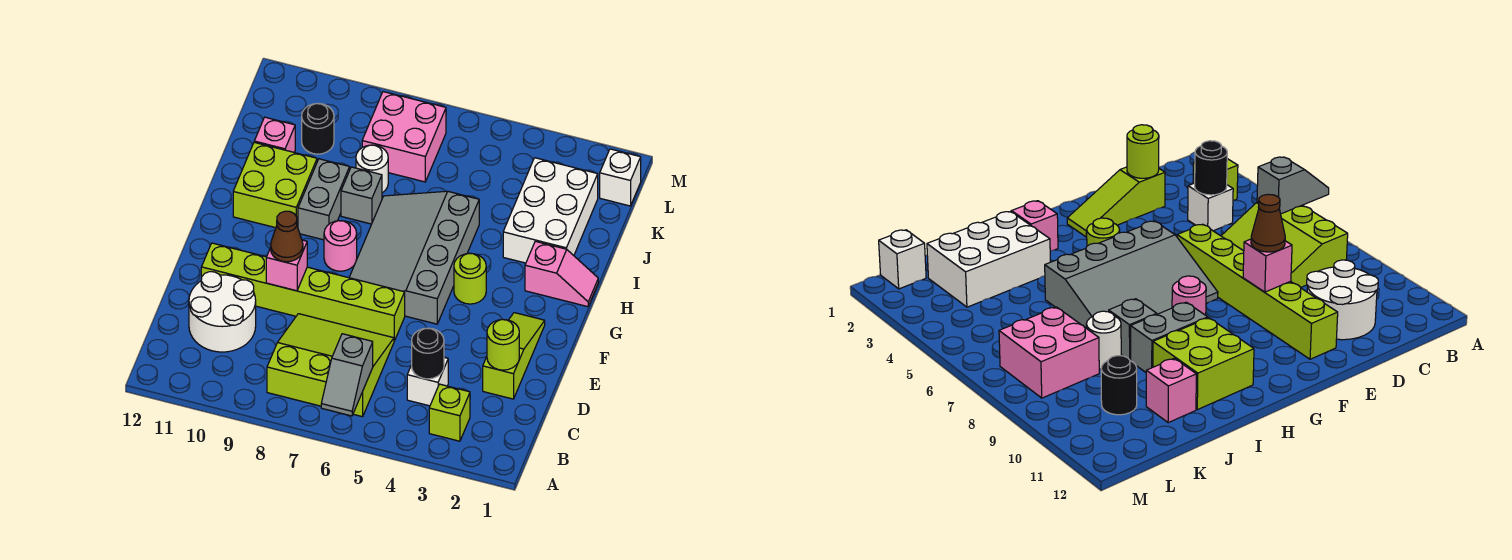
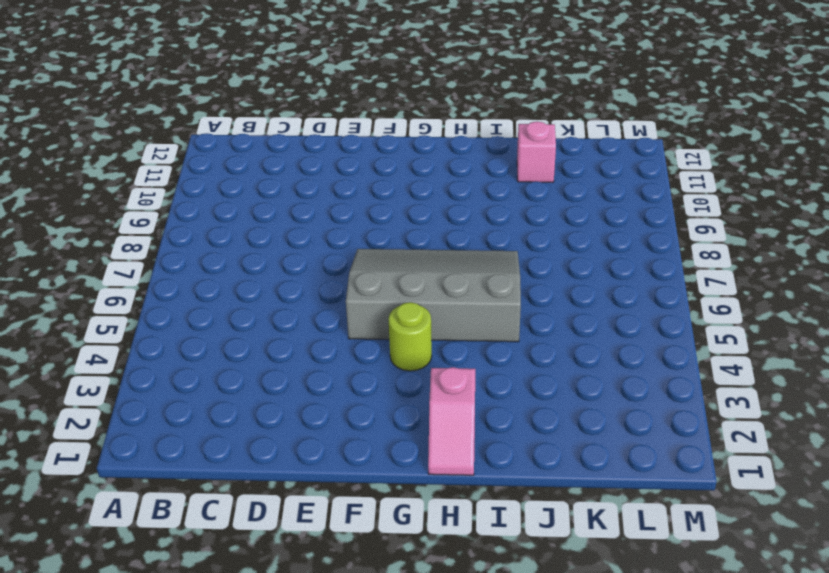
none -> lime 1x1 brick [429,384,470,441]
none -> lime 3x3 slope [267,314,394,417]
none -> white 1x1 brick [407,358,448,406]

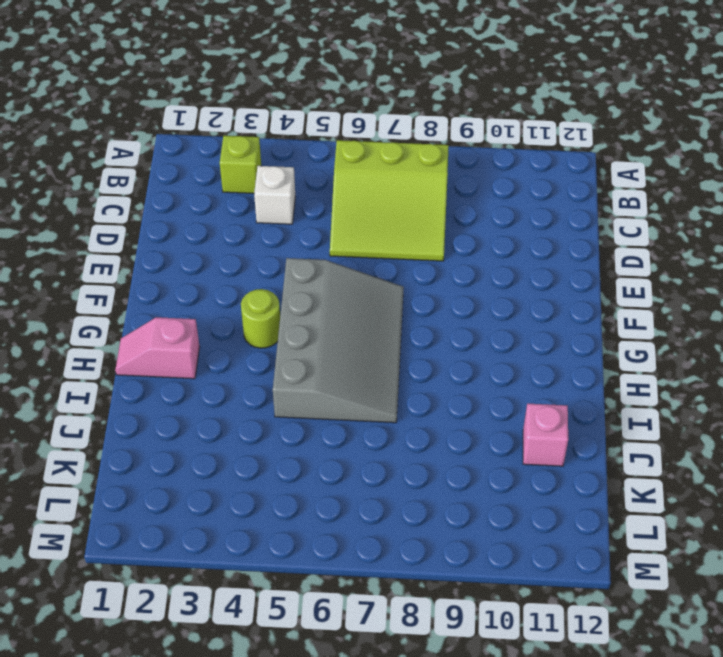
none -> white 2x2 round brick [189,272,256,352]
none -> lime 1x3 slope [483,313,545,399]
none -> lime 1x6 brick [201,243,405,341]

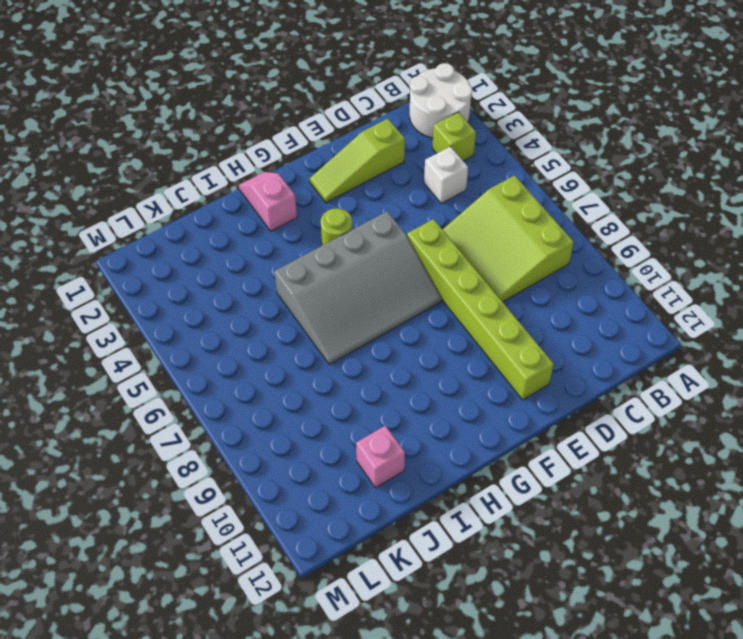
white 2x2 round brick [410,63,472,138] -> white 2x2 round brick moved to [189,272,256,352]
none -> pink 1x1 round brick [324,221,357,271]
none -> grey 1x2 brick [298,159,350,240]
none -> lime 2x2 brick [233,142,317,228]

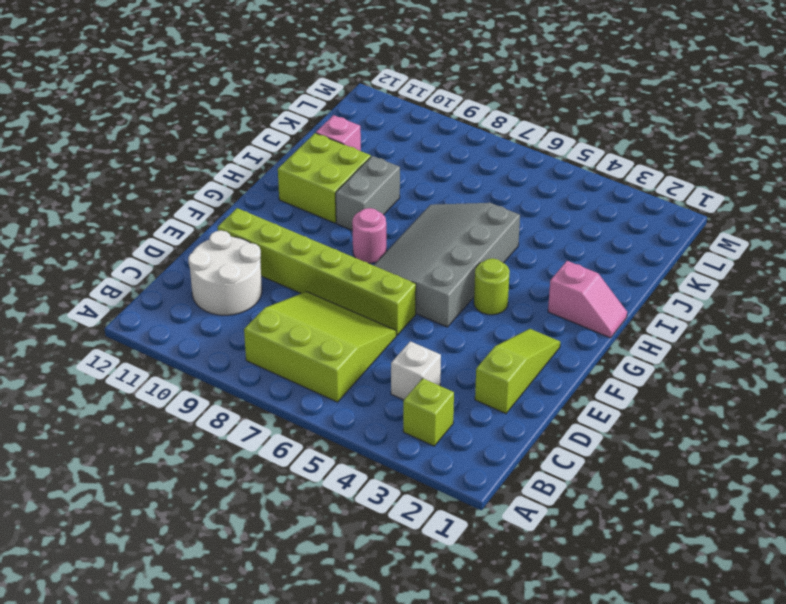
none -> white 2x3 brick [503,158,598,263]
none -> grey 1x1 brick [341,167,382,224]
none -> white 1x1 round brick [356,145,388,193]

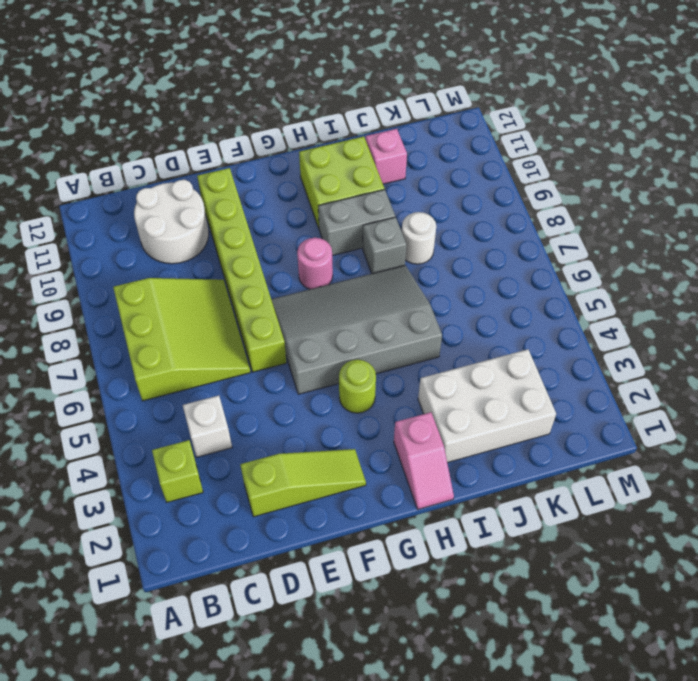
none -> pink 2x2 brick [362,92,446,182]
none -> black 1x1 round brick [302,104,334,154]
none -> white 1x1 brick [600,149,641,206]

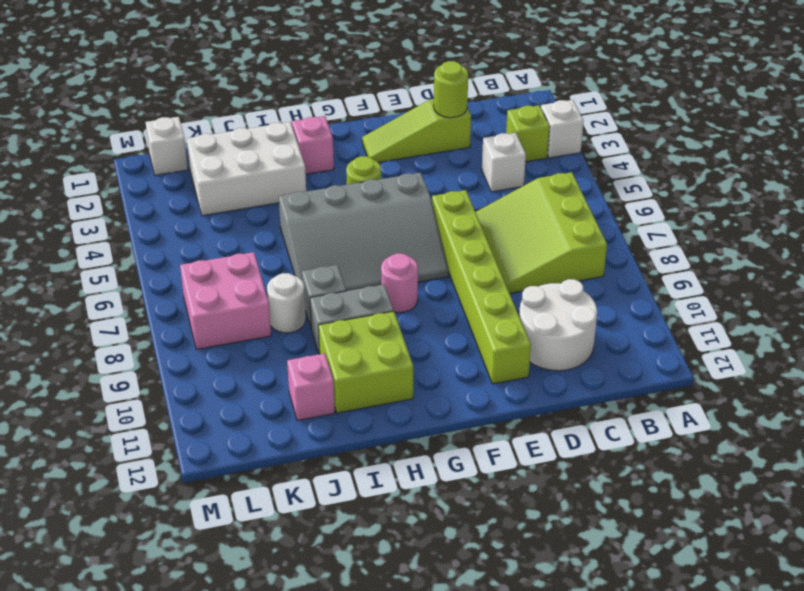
white 1x1 brick [541,100,584,158] -> none
none -> black 1x1 round brick [302,104,334,154]
none -> grey 1x2 slope [321,334,373,416]
none -> black 1x1 round brick [412,328,444,379]

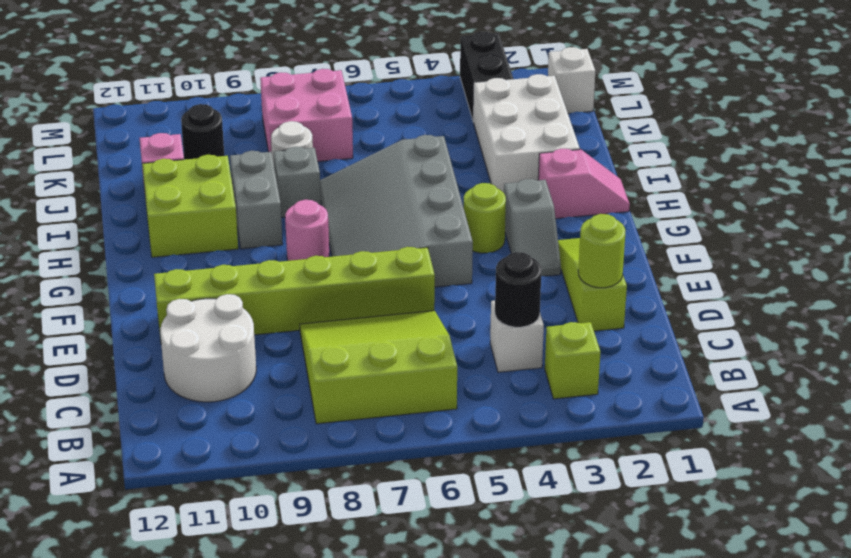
grey 1x2 slope [504,179,561,276] -> grey 1x2 slope moved to [321,334,373,416]
black 1x2 brick [460,31,513,122] -> none
none -> pink 1x1 brick [266,240,307,291]
none -> brown 1x1 cone [271,211,303,262]

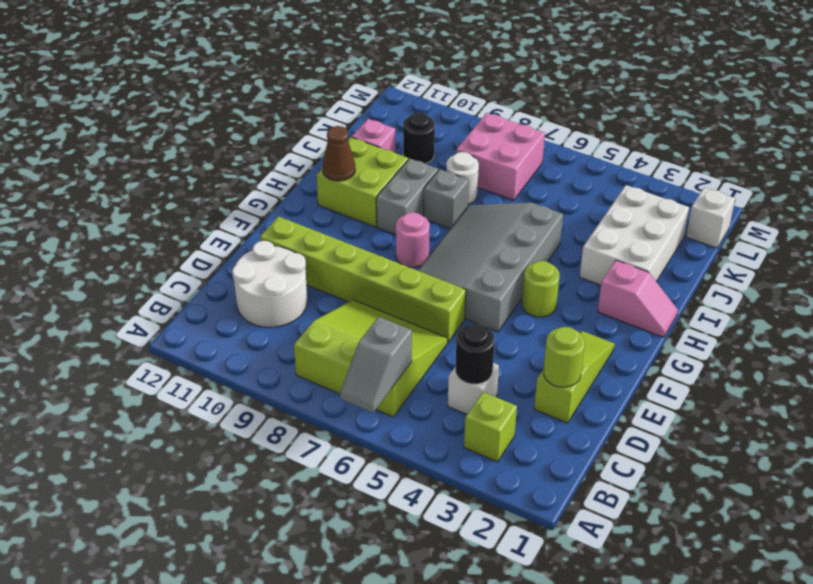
brown 1x1 cone [322,126,355,181] -> brown 1x1 cone moved to [271,211,303,262]
none -> pink 1x1 brick [266,240,307,291]

